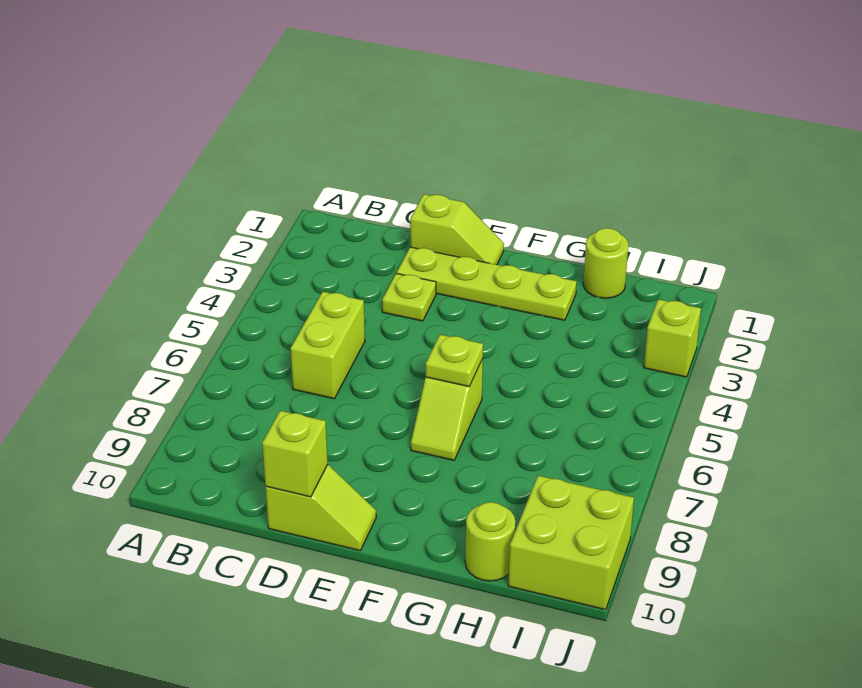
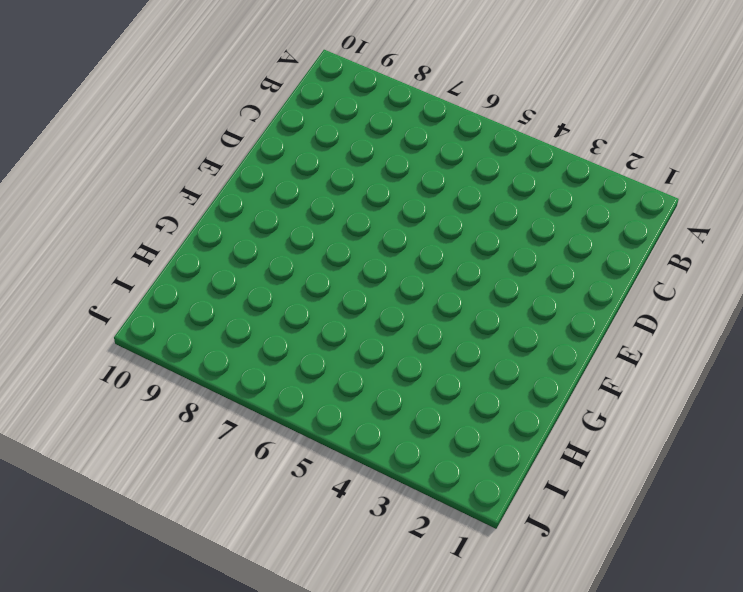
none -> lime 1x2 brick [290,292,365,399]
none -> lime 1x2 slope [410,194,504,265]
none -> lime 1x4 plate [397,247,577,320]

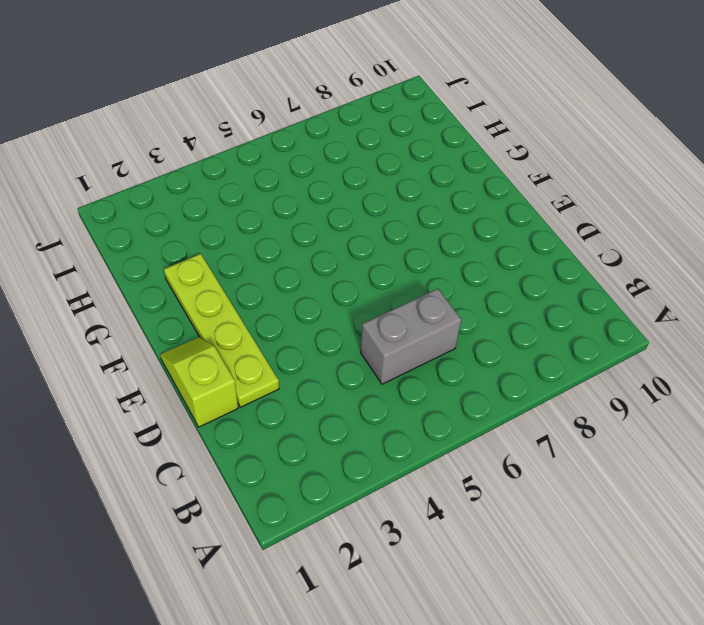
grey 1x2 brick [360,289,461,384] -> lime 1x2 brick [290,292,365,399]
none -> lime 1x1 plate [382,273,436,321]
none -> lime 1x2 slope [265,465,376,551]
none -> lime 1x2 slope [411,358,483,460]

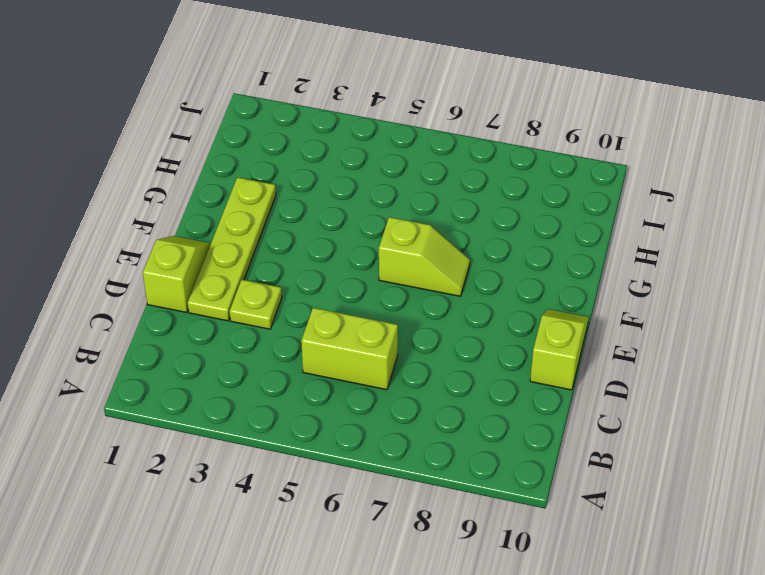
none -> lime 1x1 round brick [583,228,628,298]
none -> lime 1x1 round brick [465,502,515,581]
none -> lime 2x2 brick [508,476,634,610]

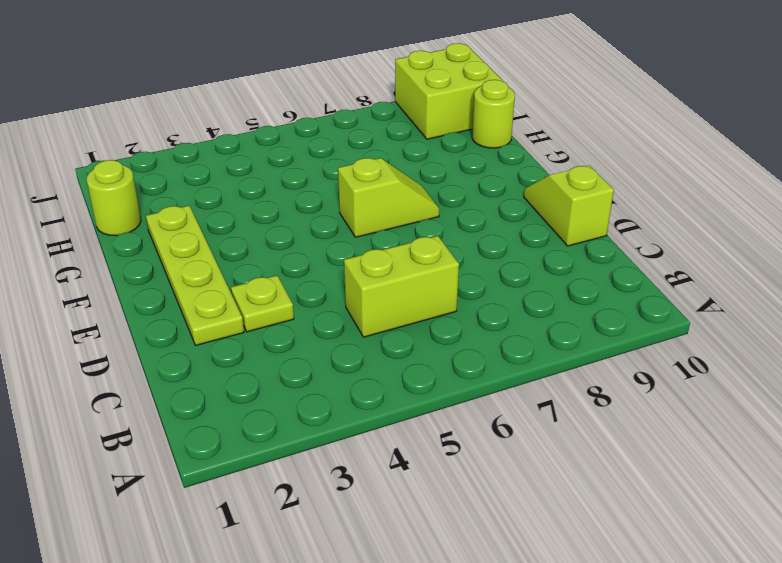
none -> lime 1x2 slope [410,194,504,265]
none -> lime 1x1 brick [644,299,701,377]
none -> lime 1x1 brick [262,411,328,497]

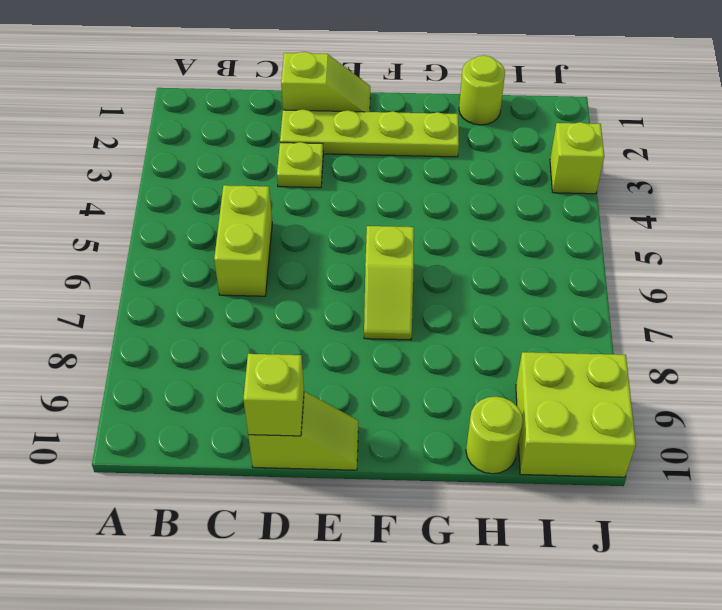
none -> lime 1x1 plate [426,335,483,386]

